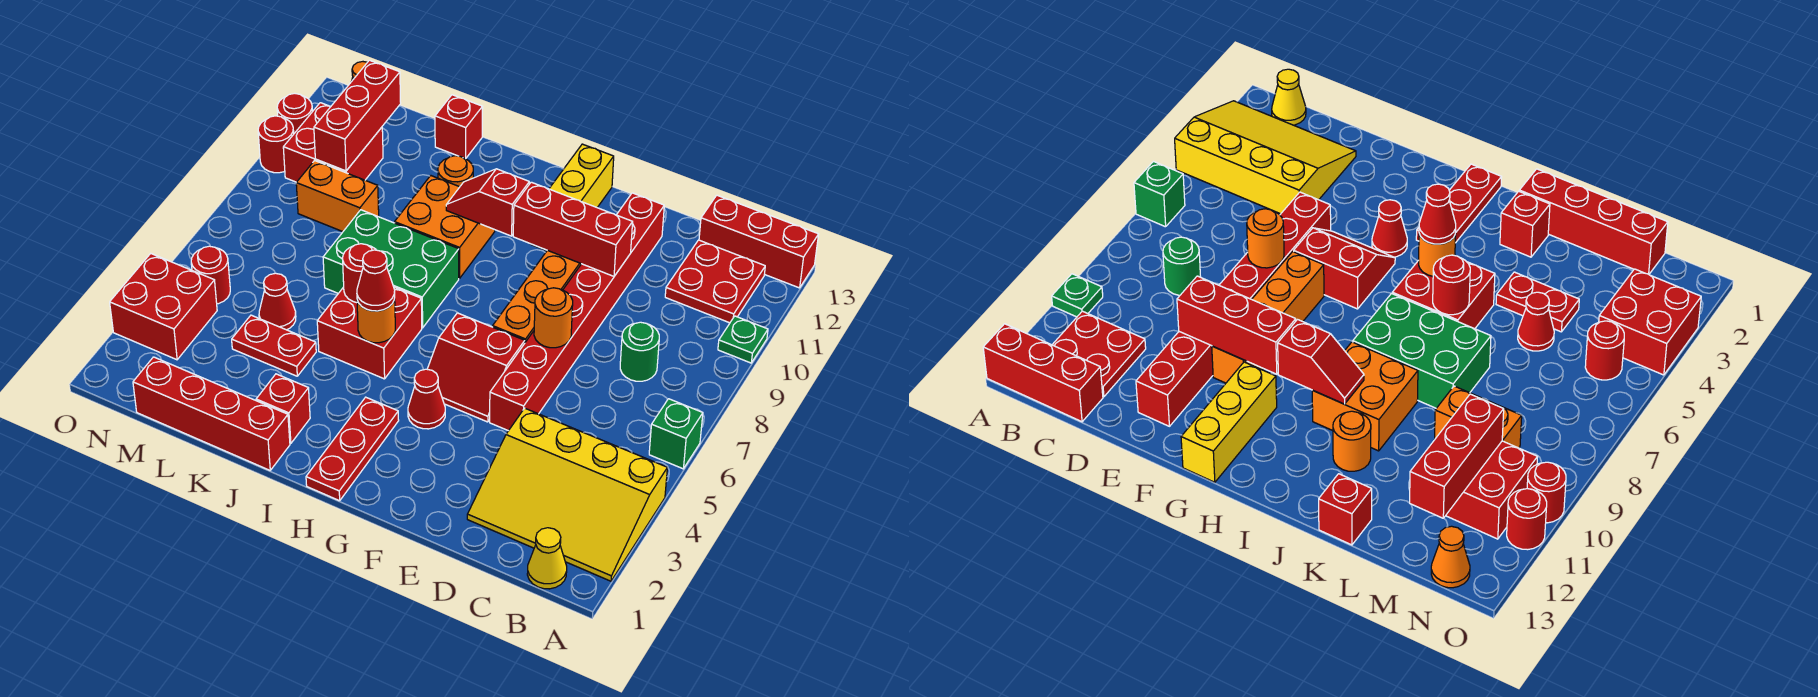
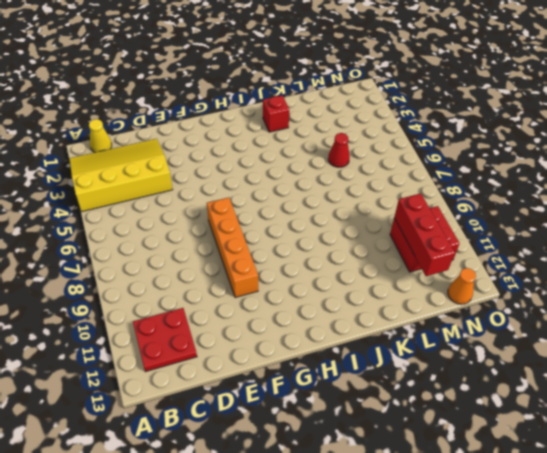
none -> green 1x1 brick [649,399,703,469]
none -> green 1x1 plate [718,316,768,363]
none -> red 1x3 brick [699,195,818,288]
none -> green 1x1 round brick [620,322,659,381]

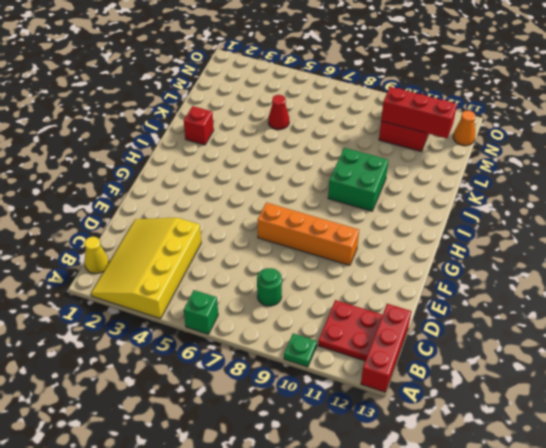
green 2x2 brick [328,148,388,211] -> orange 2x2 brick [395,176,495,278]
none -> red 1x8 brick [490,193,664,431]
none -> red 2x2 slope [427,313,525,422]
none -> red 1x1 cone [408,369,445,429]
none -> yellow 1x3 brick [531,144,614,251]

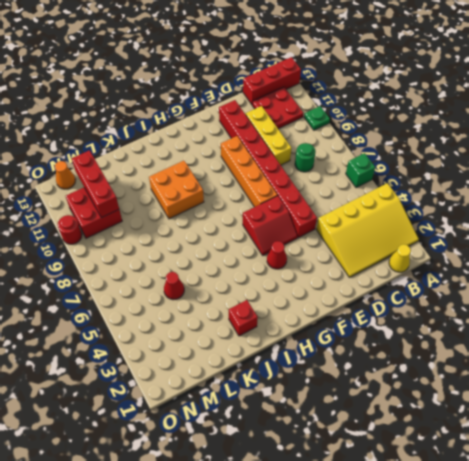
yellow 1x3 brick [246,106,291,165] -> yellow 1x3 brick moved to [531,144,614,251]
none -> red 1x3 plate [306,397,399,501]
none -> red 2x2 brick [317,287,422,379]
none -> green 2x3 brick [323,210,459,328]
none -> red 1x4 brick [133,357,290,470]

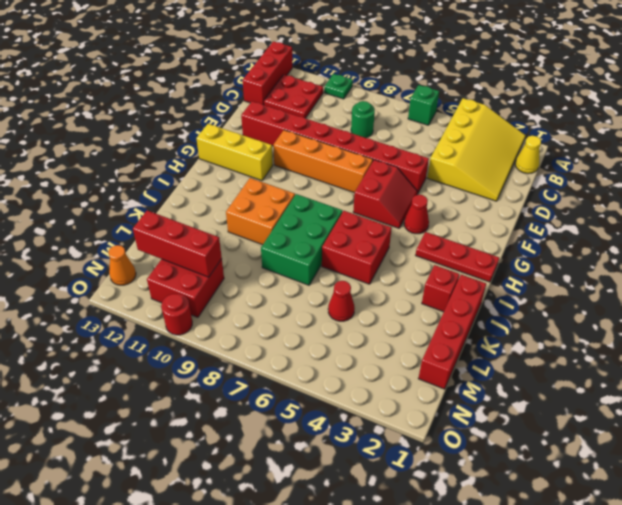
none -> orange 1x1 round brick [438,156,473,187]
none -> red 1x2 plate [232,315,316,376]
none -> red 1x1 brick [435,95,483,159]
none -> orange 1x2 brick [296,161,379,232]

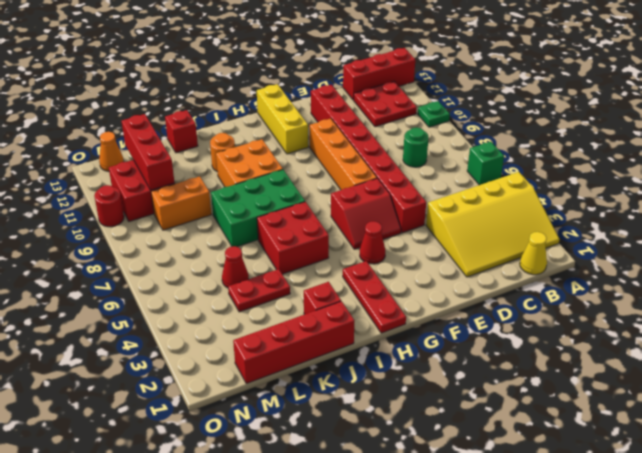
none -> red 2x2 brick [110,254,217,360]
none -> red 1x1 round brick [191,246,230,304]
none -> red 1x1 round brick [277,93,312,133]
none -> orange 1x1 round brick [534,288,573,348]

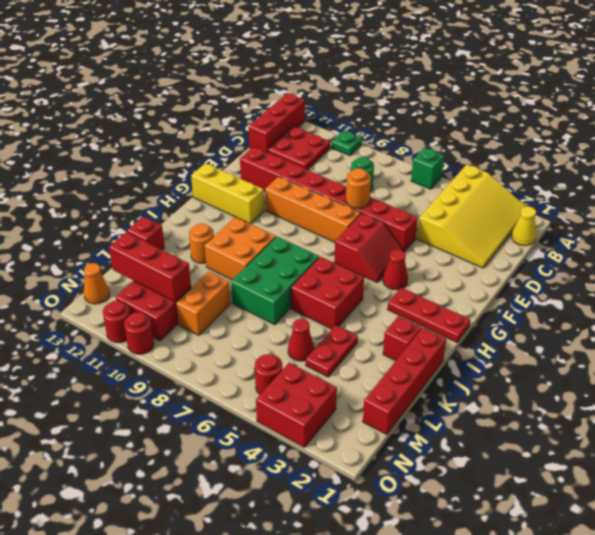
none -> red 1x3 brick [513,182,633,276]
none -> red 1x2 slope [446,169,529,236]
none -> orange 1x1 round brick [357,299,395,343]
none -> red 1x1 round brick [343,244,376,303]

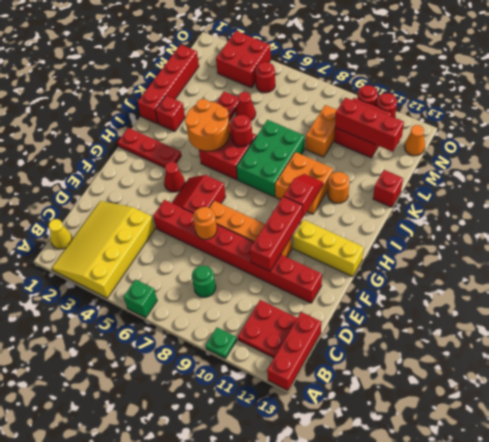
orange 2x2 round brick [185,99,230,151] -> orange 1x1 round brick [357,299,395,343]
none -> red 1x1 cone [357,250,395,311]

